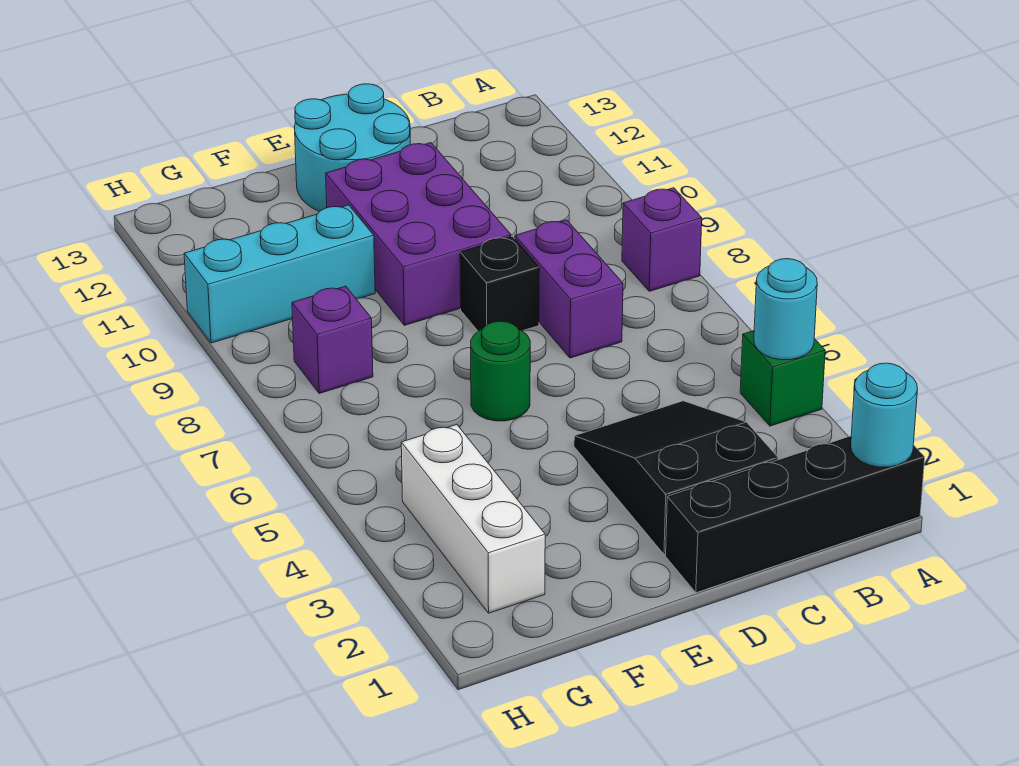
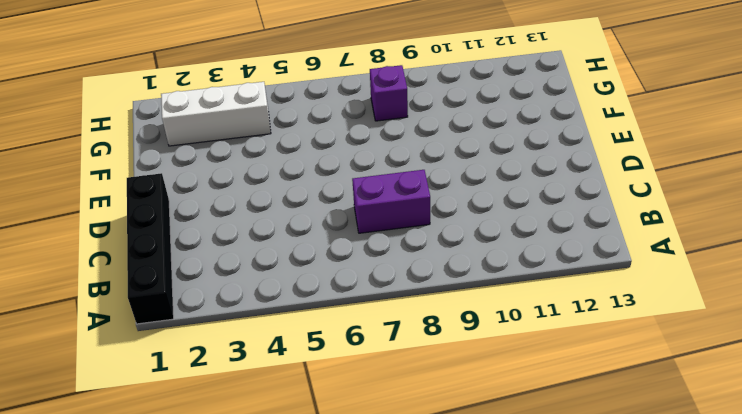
none -> green 1x1 brick [740,331,825,426]
none -> purple 1x1 brick [622,188,702,291]
none -> black 2x3 slope [574,401,778,555]

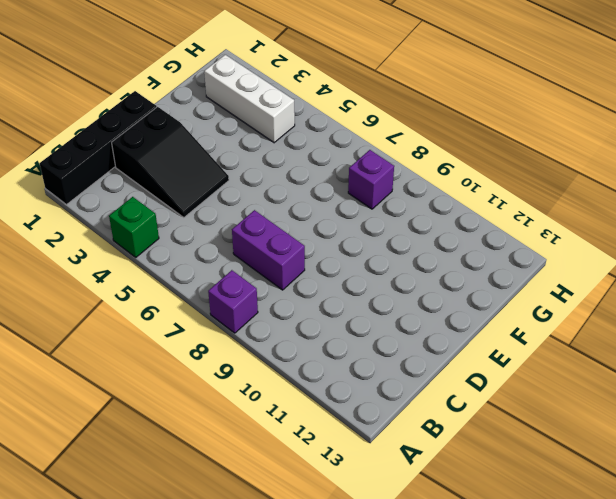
none -> black 1x1 brick [460,236,539,331]
none -> purple 2x3 brick [326,143,511,325]
none -> cyan 2x2 round brick [294,84,410,211]

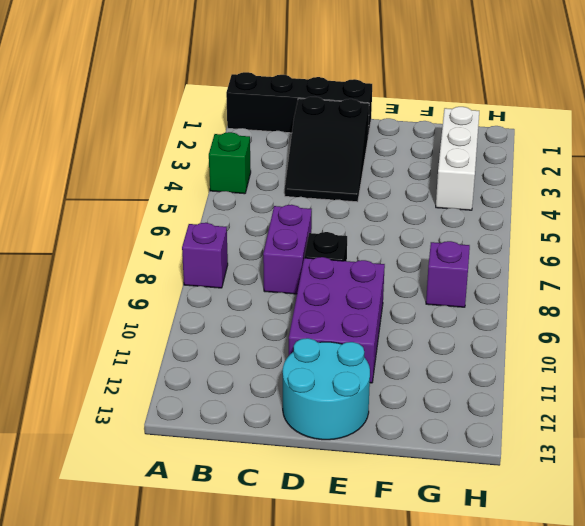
none -> green 1x1 round brick [471,321,530,421]
none -> cyan 1x3 brick [184,205,375,343]
none -> cyan 1x1 round brick [851,363,918,467]

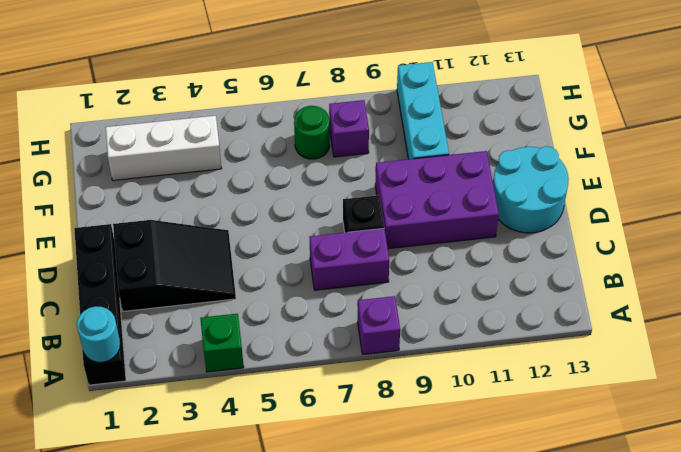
green 1x1 round brick [294,106,330,159] -> green 1x1 round brick moved to [471,321,530,421]
none -> cyan 1x1 round brick [754,259,817,360]

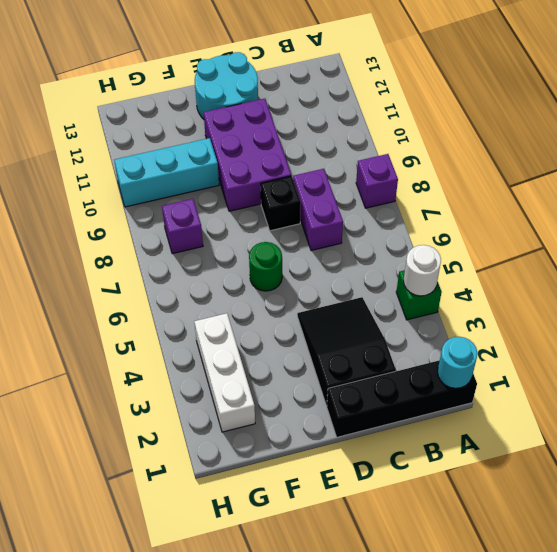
white 1x1 round brick [404,245,441,296] -> cyan 1x1 round brick [754,259,817,360]

